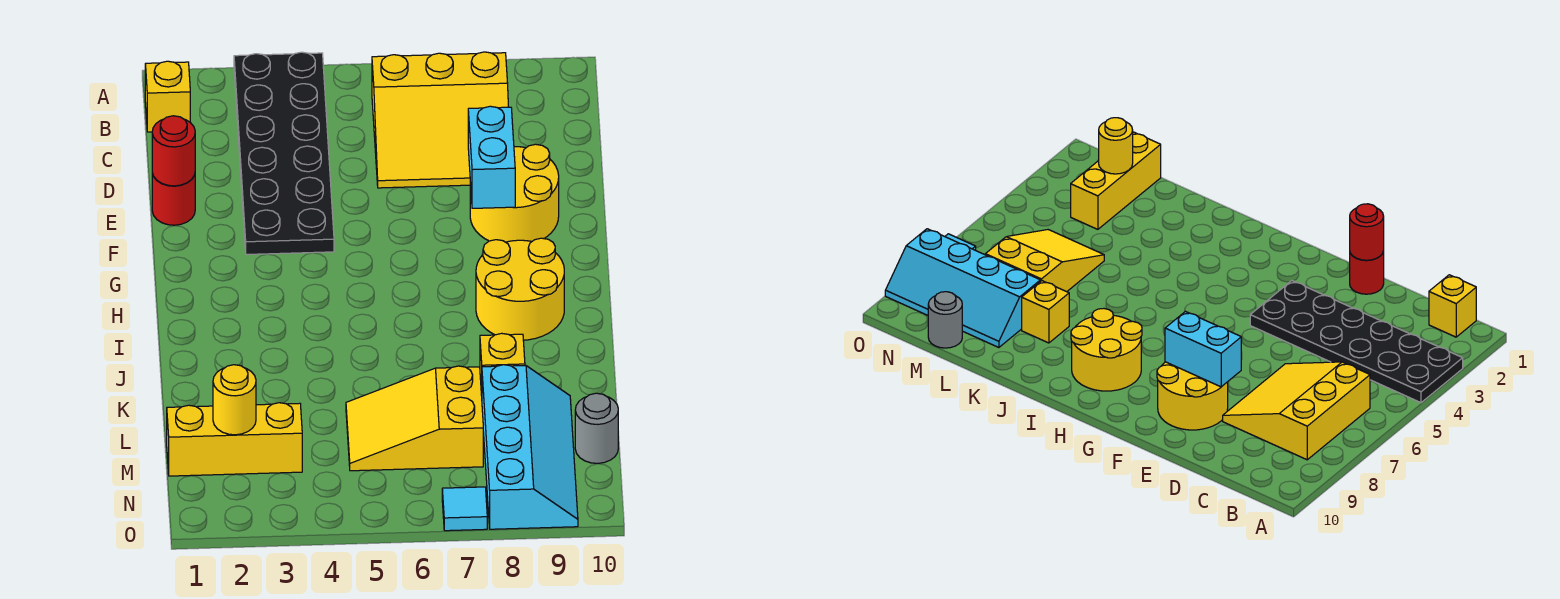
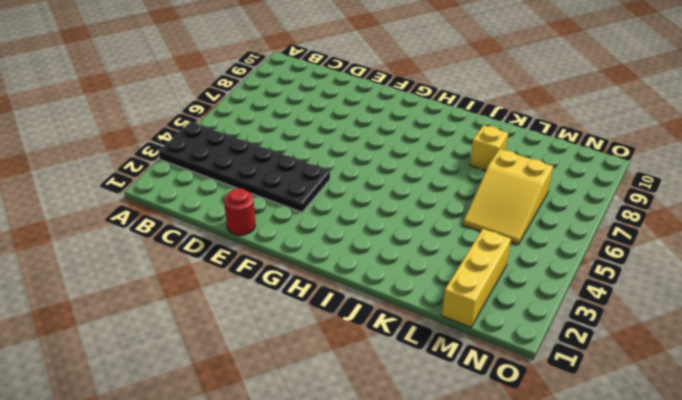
none -> yellow 1x1 brick [145,61,190,132]
none -> yellow 3x3 slope [372,52,508,188]
none -> yellow 2x2 round brick [470,144,559,242]

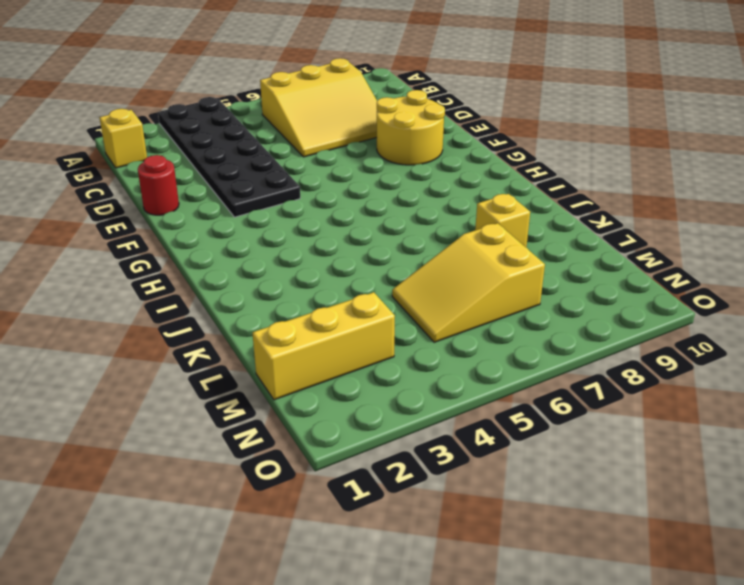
none -> yellow 2x2 round brick [476,238,564,340]
none -> cyan 2x4 slope [482,365,578,529]
none -> grey 1x1 round brick [575,393,618,463]

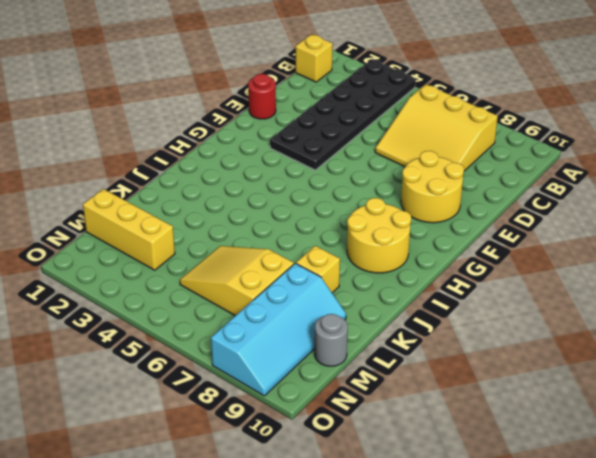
none -> cyan 1x1 tile [442,487,487,531]
none -> red 1x1 round brick [152,116,195,186]
none -> cyan 1x2 brick [468,106,515,208]

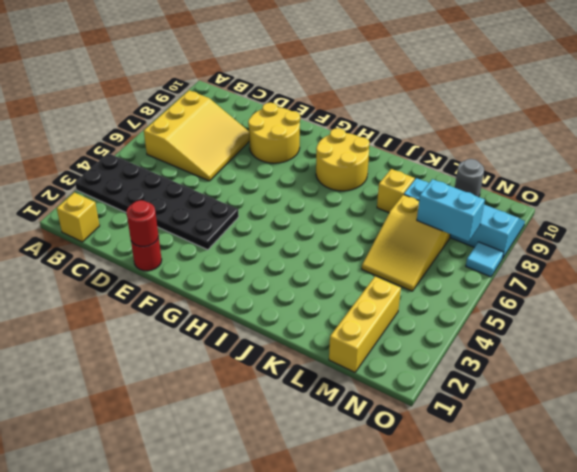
cyan 1x2 brick [417,179,485,241] -> cyan 1x2 brick moved to [468,106,515,208]
none -> yellow 1x1 round brick [213,365,256,435]

